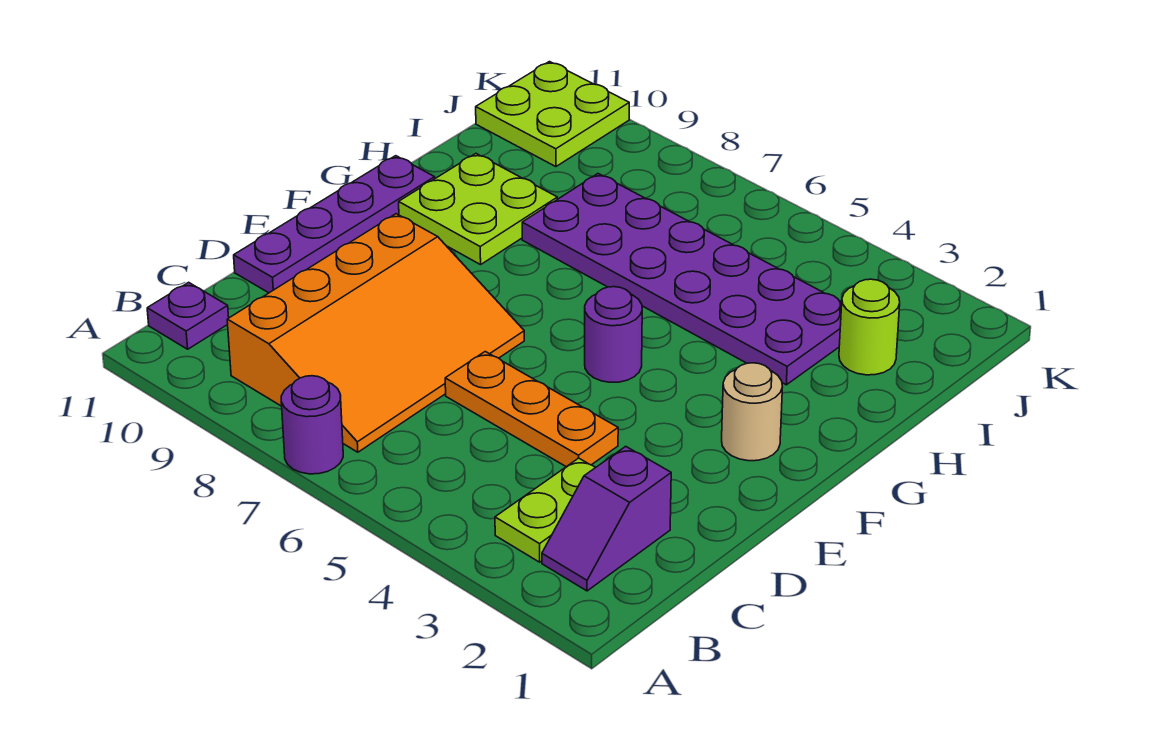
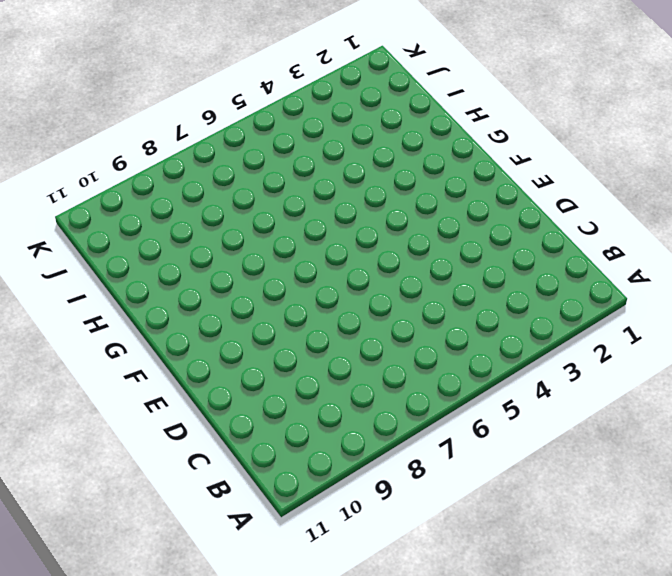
none -> purple 1x1 round brick [281,376,343,474]
none -> purple 1x2 slope [542,446,671,591]
none -> lime 1x2 plate [495,458,595,562]

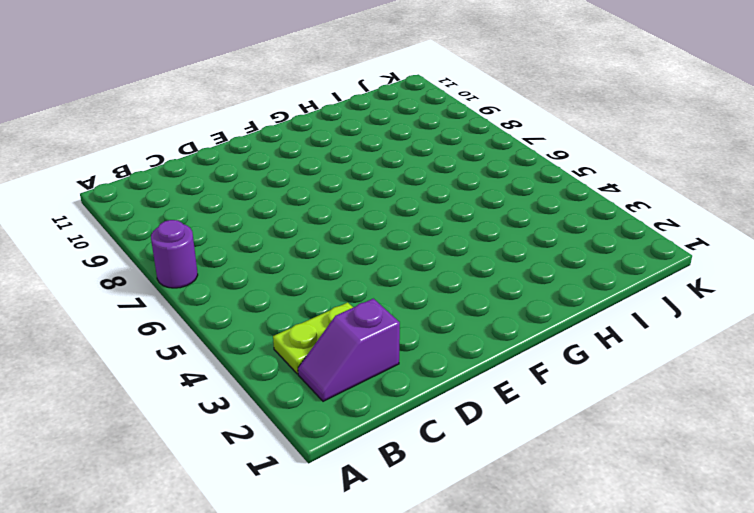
none -> orange 3x4 slope [227,214,524,452]
none -> purple 1x1 plate [147,282,229,349]
none -> orange 1x3 plate [445,352,618,467]

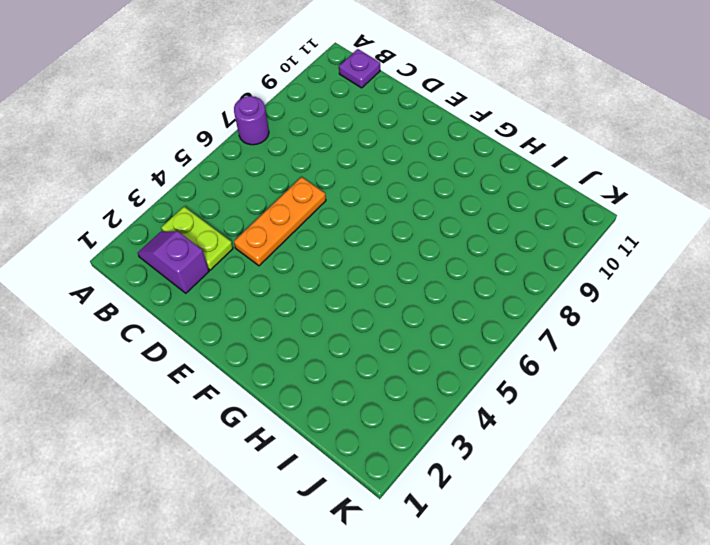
none -> orange 3x4 slope [227,214,524,452]
none -> purple 1x4 plate [234,156,435,293]
none -> tan 1x1 round brick [722,363,782,461]

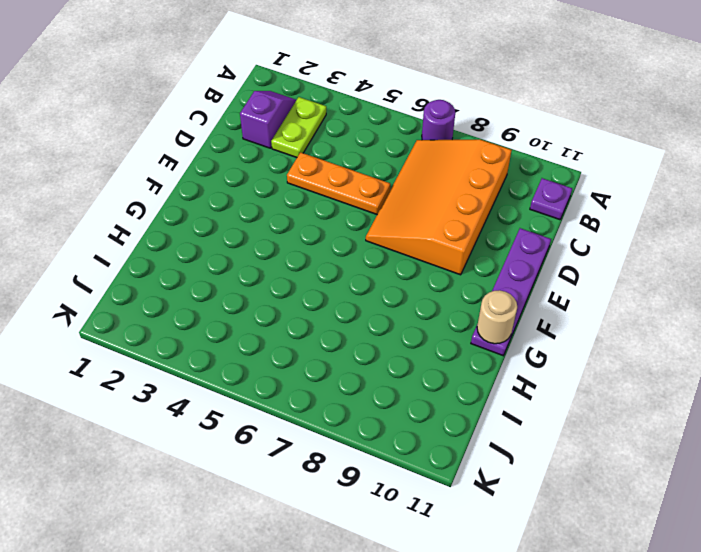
tan 1x1 round brick [477,290,517,344] -> tan 1x1 round brick moved to [722,363,782,461]
none -> purple 1x1 round brick [585,287,642,382]
none -> lime 2x2 plate [399,154,557,265]
none -> purple 2x6 plate [522,174,842,385]

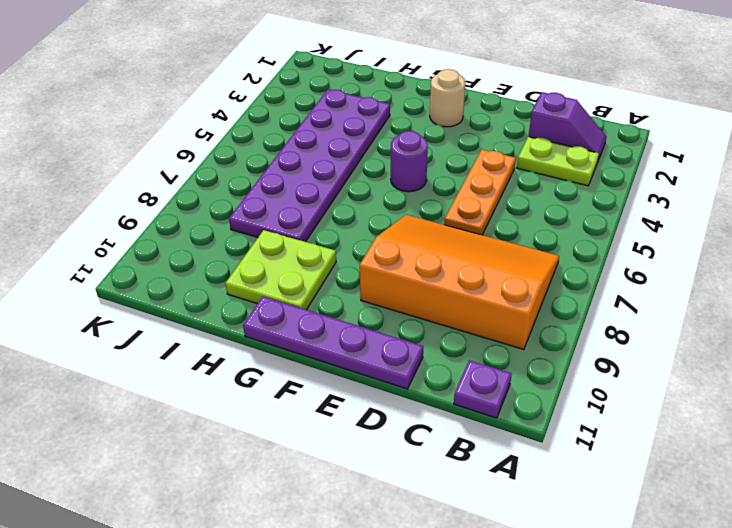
none -> purple 1x1 round brick [281,376,343,474]
none -> lime 1x1 round brick [839,279,900,375]
none -> lime 2x2 plate [476,62,629,167]

